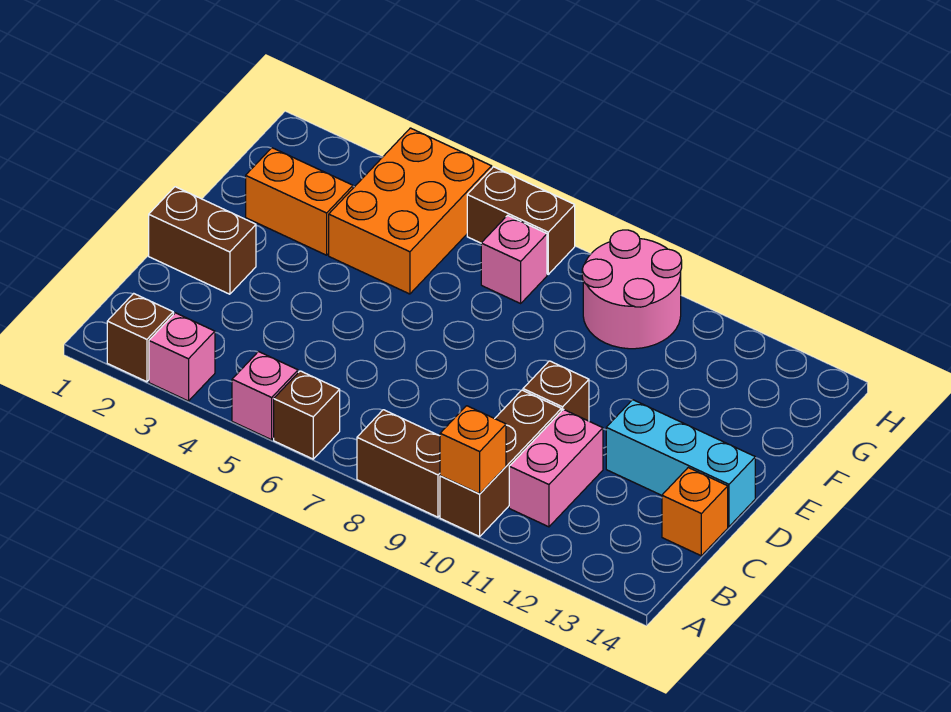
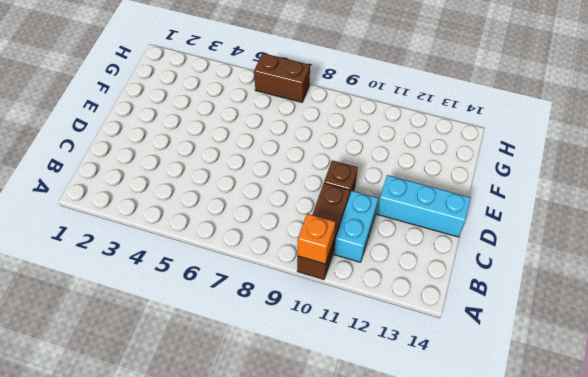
cyan 1x2 brick [334,191,378,262] -> pink 1x2 brick [509,410,603,527]
none -> brown 1x1 brick [107,293,173,382]
none -> pink 1x1 brick [149,313,215,401]
none -> pink 1x1 brick [232,352,298,440]

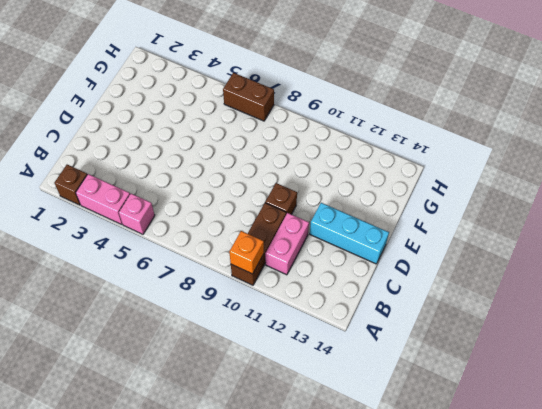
pink 1x2 brick [76,174,130,224] -> pink 1x1 brick [149,313,215,401]
none -> brown 1x1 brick [274,371,340,459]
none -> brown 1x2 brick [357,410,440,517]
none -> orange 1x1 brick [662,468,728,556]

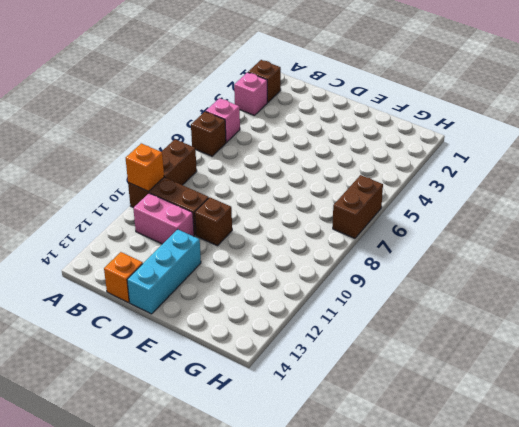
none -> brown 1x2 brick [149,187,256,294]
none -> orange 1x2 brick [246,148,353,255]
none -> orange 2x3 brick [329,128,492,294]

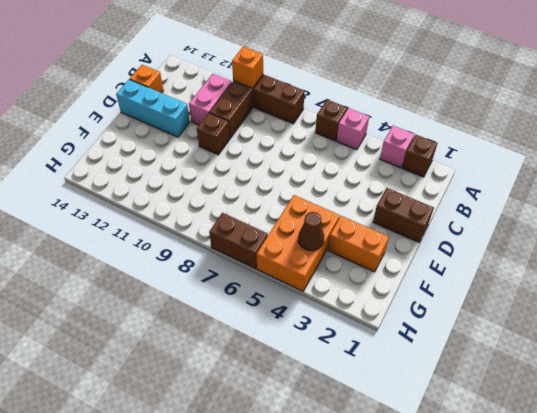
brown 1x1 cone [298,212,324,251] -> none
none -> pink 1x1 brick [481,215,547,303]
none -> pink 2x2 round brick [582,230,682,349]

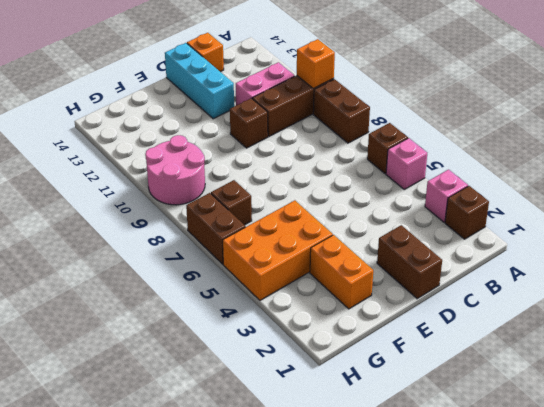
brown 1x1 brick [211,180,252,225] -> pink 1x1 brick [481,215,547,303]

